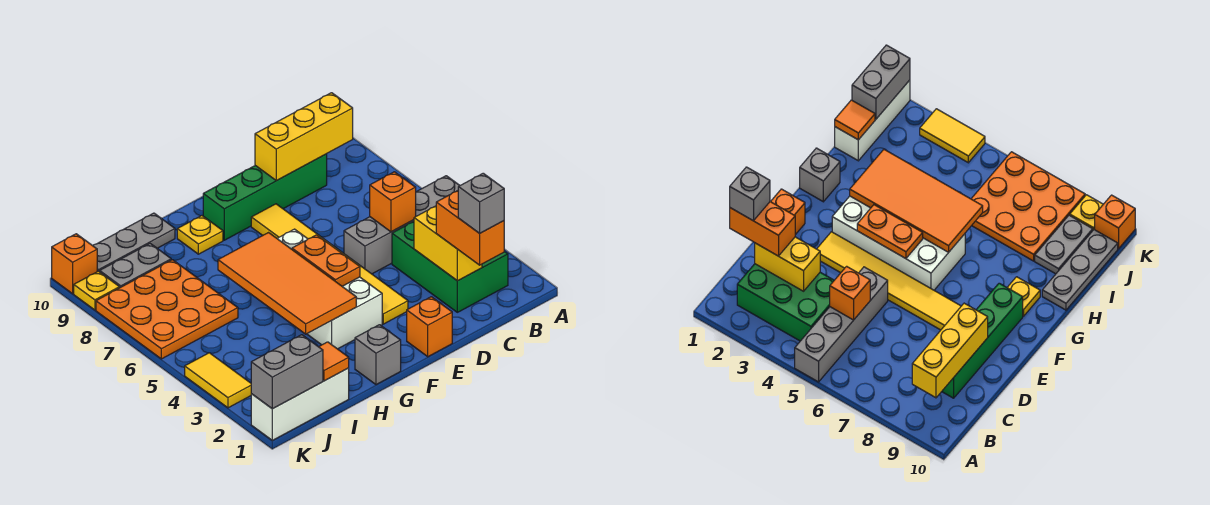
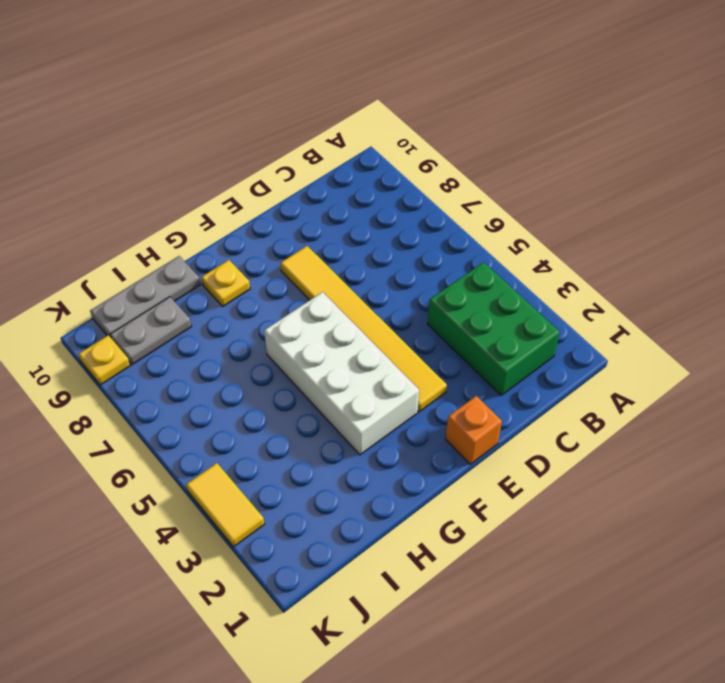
none -> grey 1x4 brick [344,176,460,274]
none -> green 1x4 brick [203,154,327,240]
none -> grey 1x1 brick [355,325,401,385]

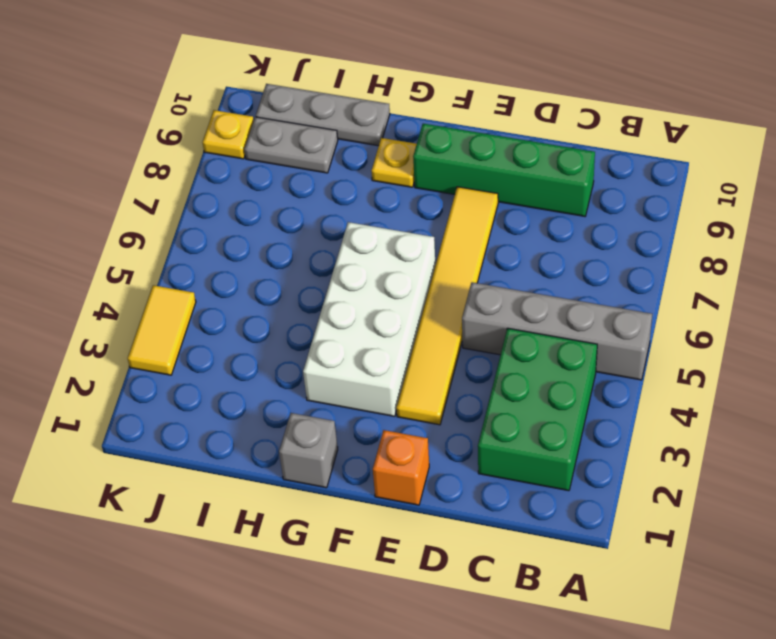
none -> white 1x3 brick [251,368,349,440]
none -> orange 3x3 plate [96,260,238,359]
none -> orange 1x1 brick [52,234,97,294]

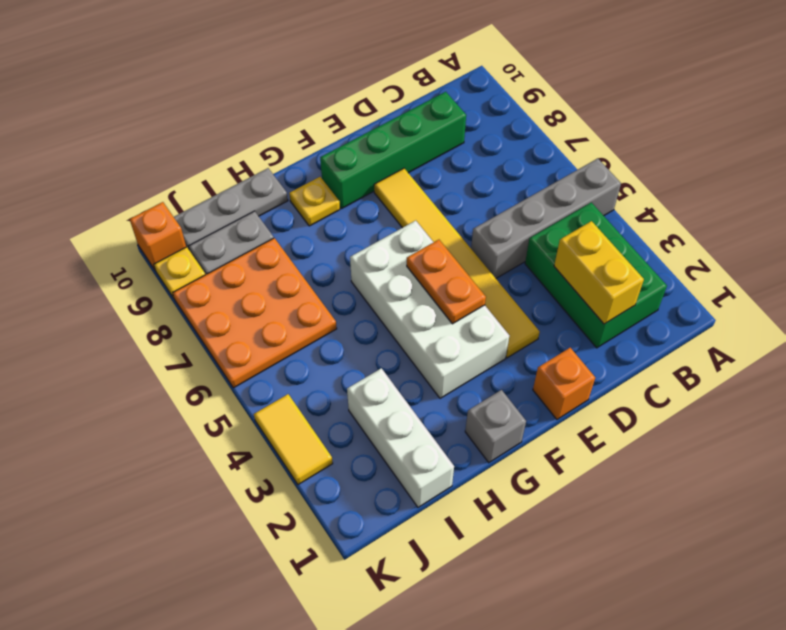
white 1x3 brick [347,368,454,507] -> white 1x3 brick turned to [251,368,349,440]
none -> yellow 1x3 brick [255,93,353,181]
none -> orange 1x1 brick [370,172,416,232]
none -> orange 2x4 tile [218,233,356,334]

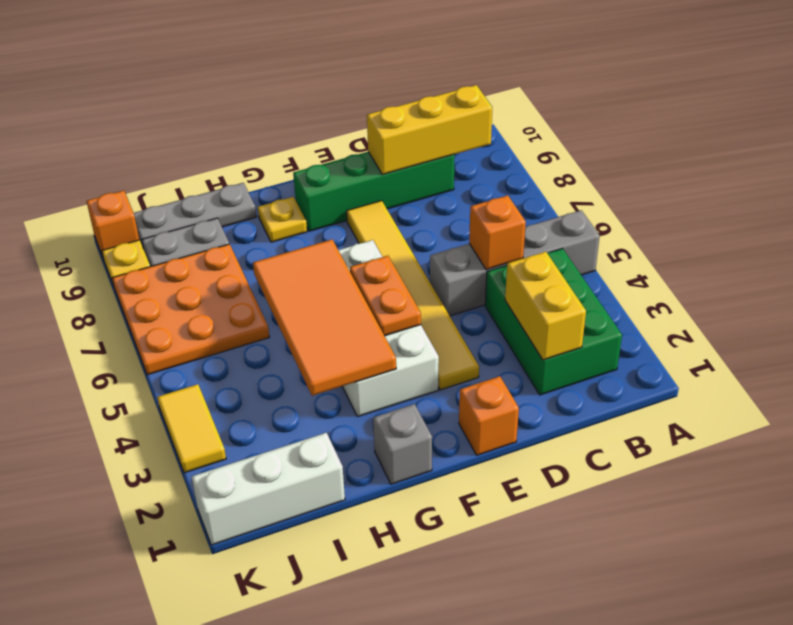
none -> orange 1x1 tile [319,342,349,381]
none -> grey 1x2 brick [251,335,323,409]
none -> orange 1x2 brick [436,191,504,265]

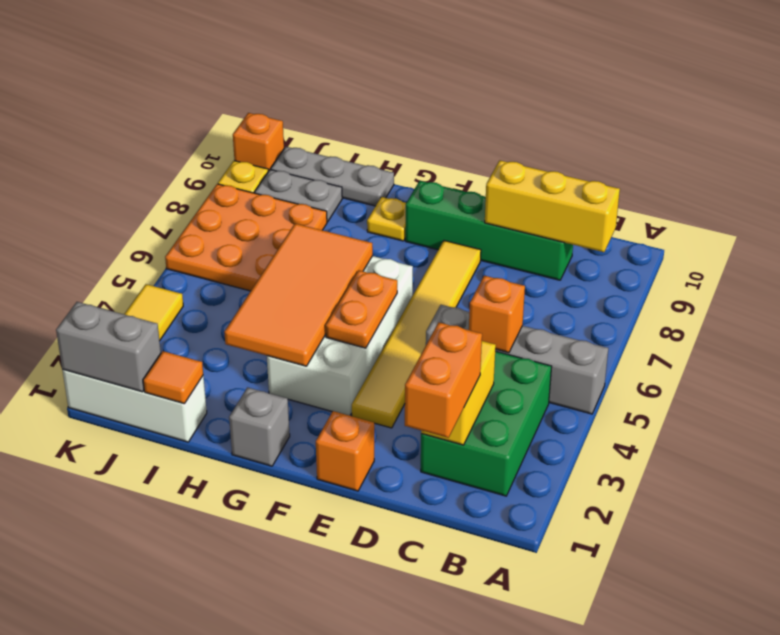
none -> grey 1x1 brick [458,173,504,233]

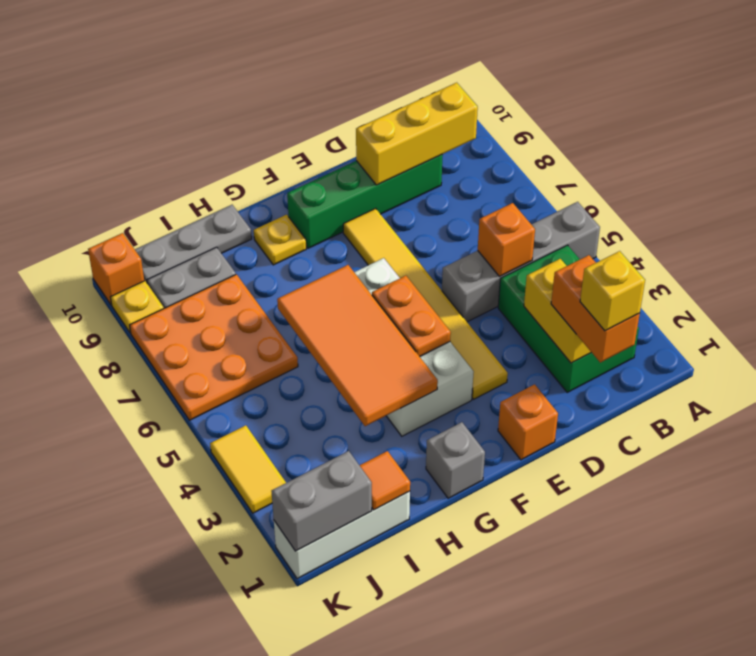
yellow 1x1 brick [580,251,645,331] -> grey 1x1 brick [458,173,504,233]

